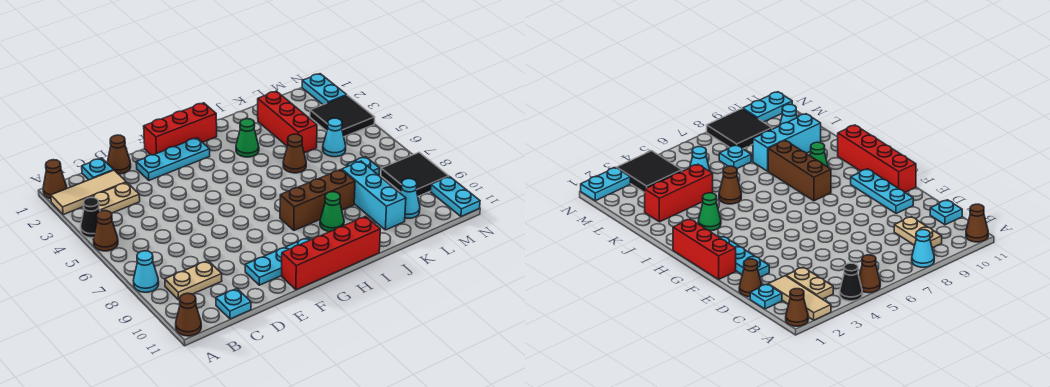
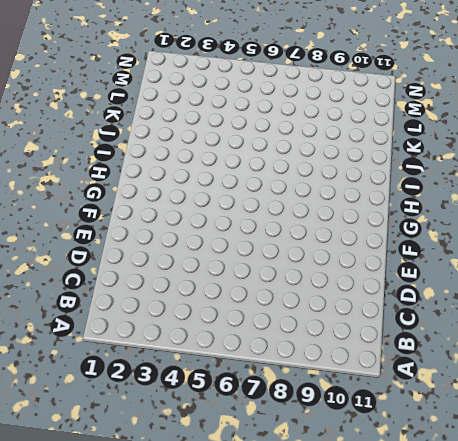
none -> brown 1x1 cone [43,160,67,199]
none -> tan 1x3 tile [51,170,126,215]
none -> black 1x1 cone [81,197,100,238]

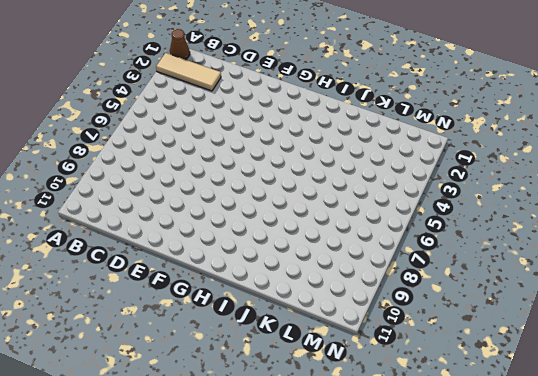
none -> black 1x1 cone [81,197,100,238]
none -> brown 1x1 cone [93,210,118,251]
none -> cyan 1x1 cone [133,251,159,292]

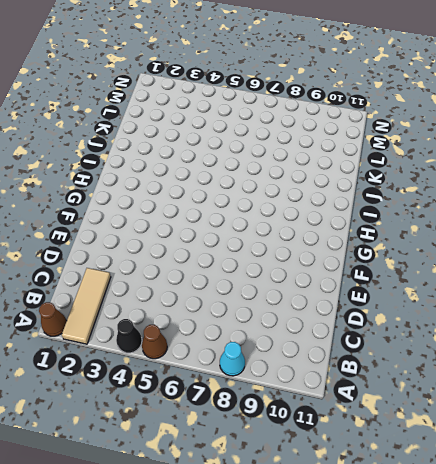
none -> brown 1x1 cone [176,293,201,336]
none -> tan 1x2 plate [89,182,140,213]
none -> tan 1x2 plate [165,261,222,300]

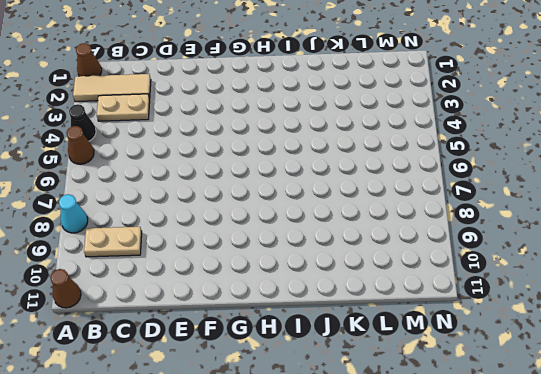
none -> cyan 1x1 plate [82,158,114,180]
none -> cyan 1x1 plate [216,289,251,319]
none -> brown 1x1 cone [107,135,131,174]

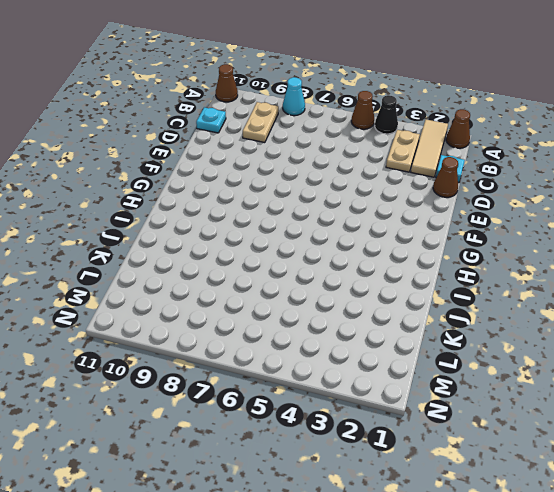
none -> cyan 1x3 plate [136,138,210,180]
none -> cyan 1x3 plate [245,237,311,285]
none -> red 1x3 brick [144,103,217,155]

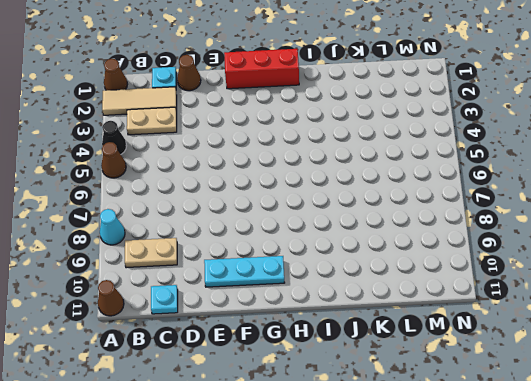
none -> cyan 1x3 plate [136,138,210,180]
none -> red 1x4 brick [282,216,380,290]
none -> brown 1x3 brick [280,170,355,230]

